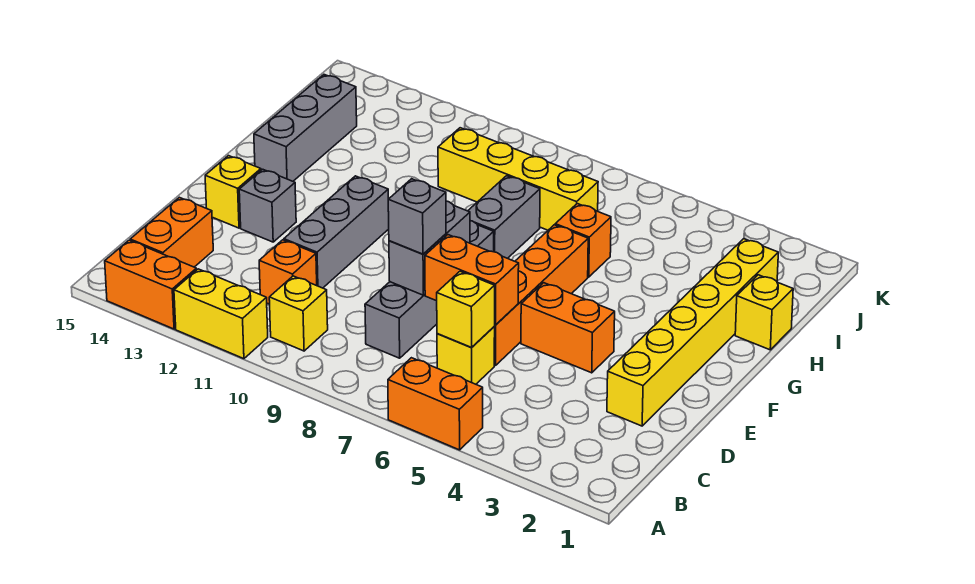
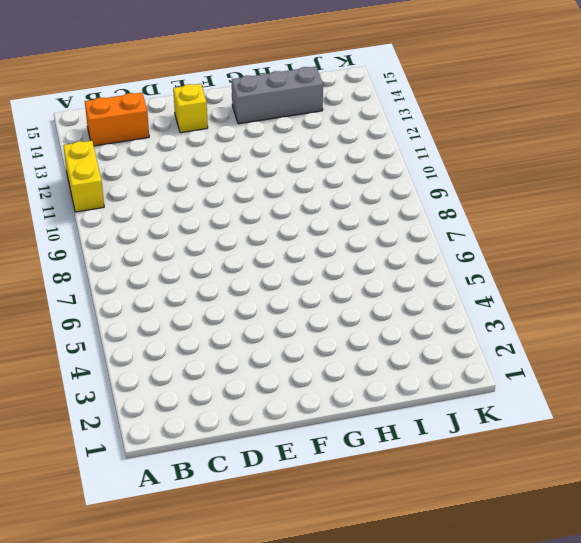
none -> orange 1x2 brick [388,358,483,450]
none -> orange 1x2 brick [105,240,196,329]
none -> yellow 1x1 brick [269,276,328,351]

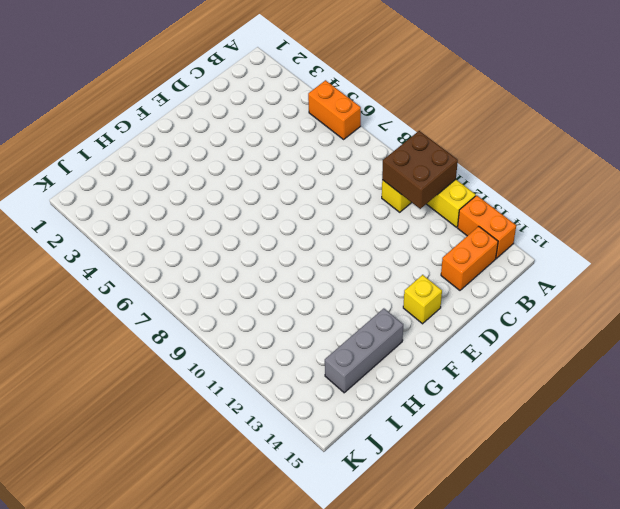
brown 2x2 brick [382,131,458,209] -> none
none -> yellow 1x1 brick [437,327,495,384]
none -> grey 1x4 brick [365,221,494,358]
none -> orange 1x1 brick [259,240,317,304]

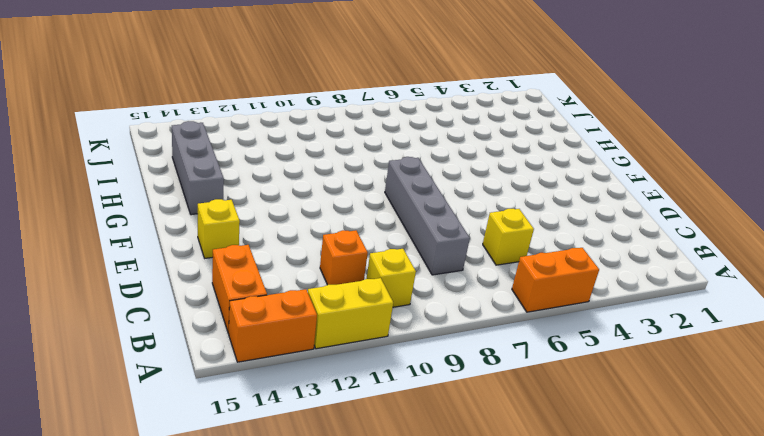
none -> yellow 1x6 brick [607,239,778,426]
none -> orange 1x4 brick [494,225,588,366]
none -> grey 1x3 brick [284,176,389,288]

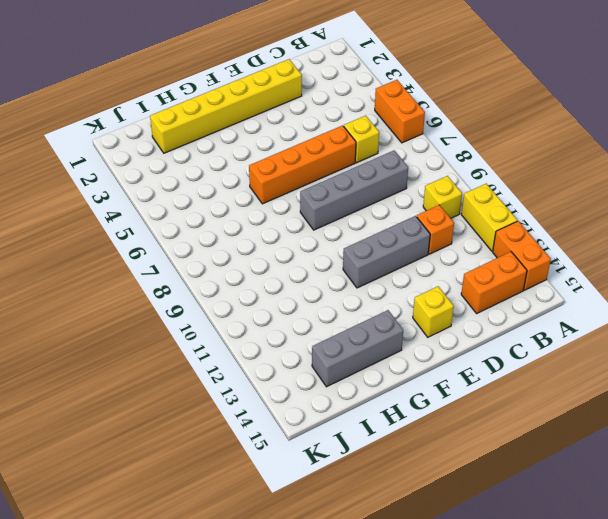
none -> orange 1x2 brick [521,283,615,373]
none -> grey 1x1 brick [239,169,296,242]
none -> grey 1x2 brick [468,176,540,258]

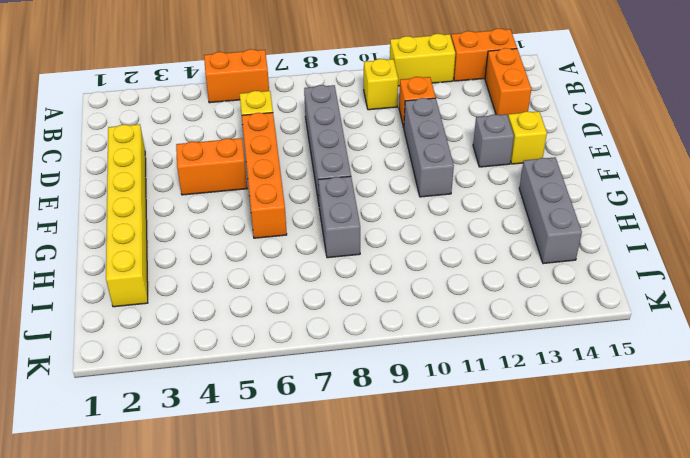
none -> yellow 1x1 brick [735,275,793,350]
none -> orange 1x1 brick [555,204,611,277]
none -> yellow 1x4 brick [438,128,598,230]

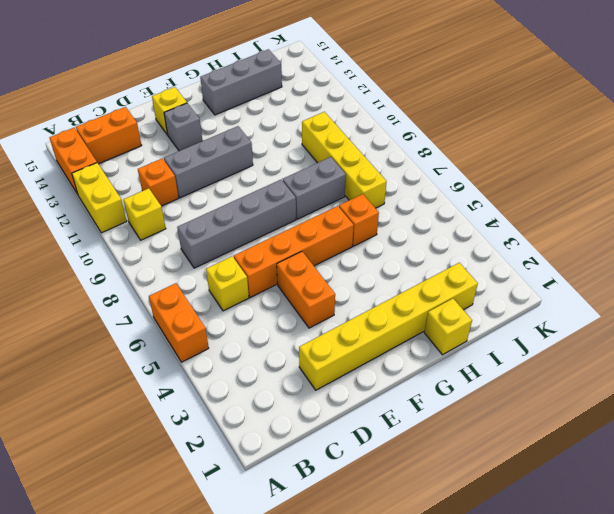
none -> yellow 1x1 brick [437,271,495,347]
none -> orange 1x2 brick [425,235,519,325]
none -> grey 1x2 brick [389,201,470,295]

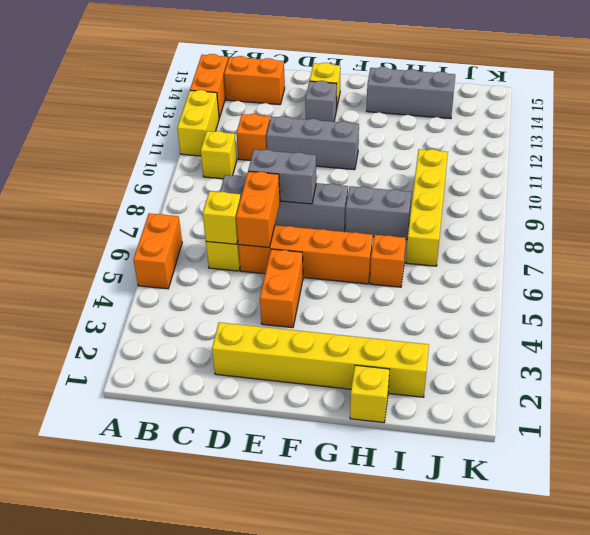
none -> grey 1x1 brick [388,179,446,254]

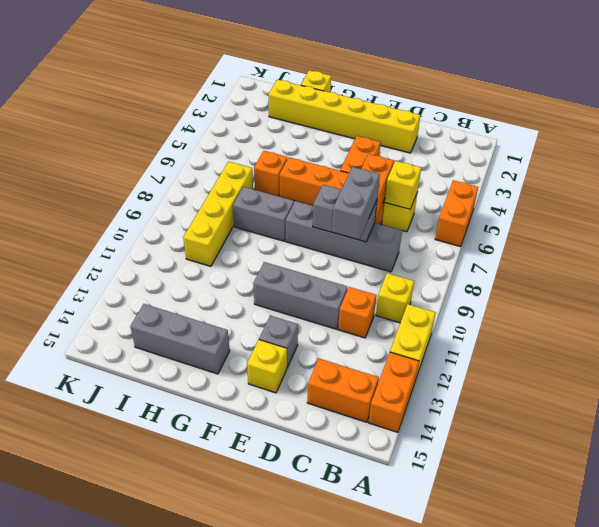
grey 1x2 brick [332,167,380,240] -> grey 1x1 brick [388,179,446,254]

